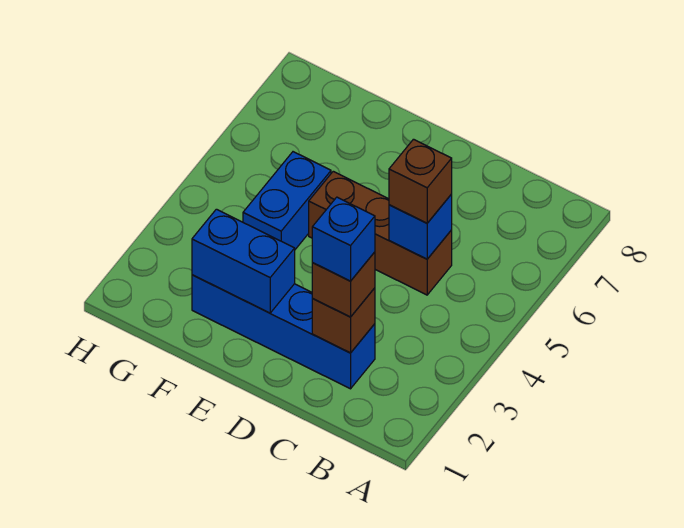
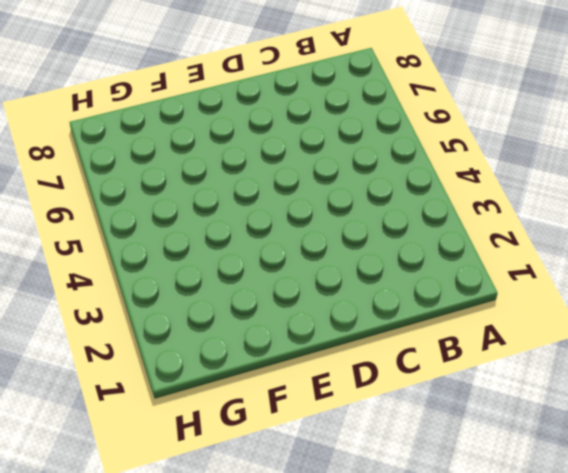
none -> blue 1x4 brick [192,275,375,389]
none -> brown 1x3 brick [309,171,452,295]

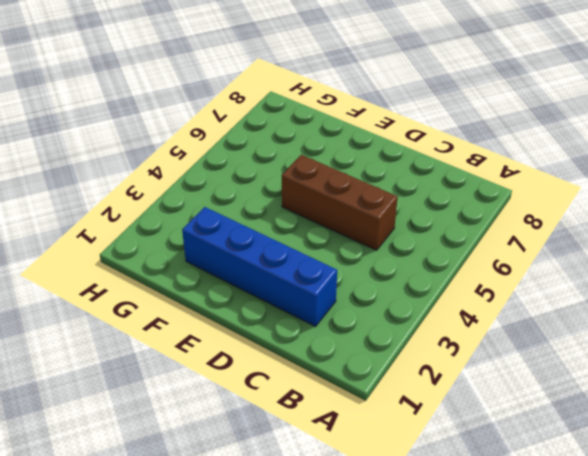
none -> blue 1x2 brick [243,152,331,249]
none -> brown 1x1 brick [312,288,375,353]

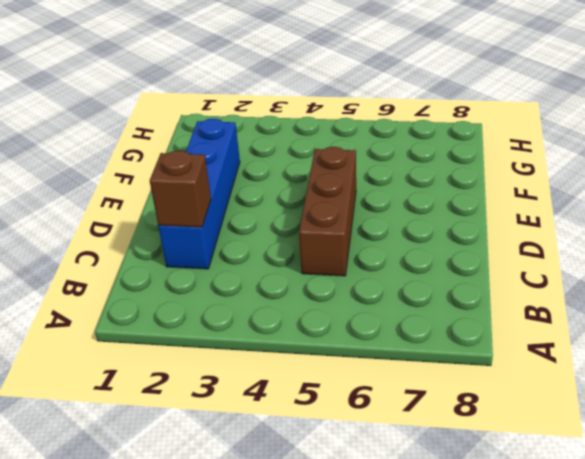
none -> blue 1x2 brick [243,152,331,249]
none -> blue 1x1 brick [389,194,452,259]

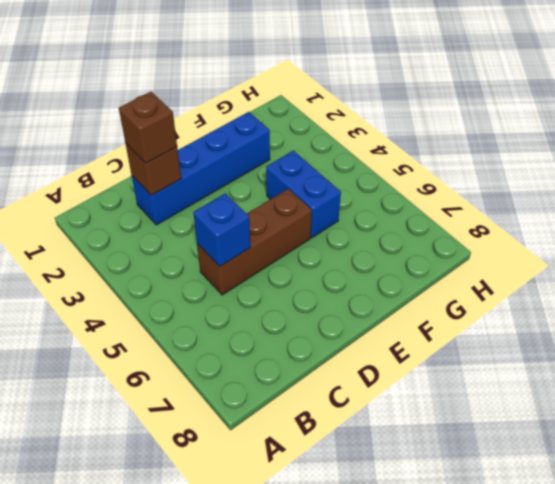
none -> blue 1x2 brick [192,209,295,313]
none -> brown 1x1 brick [389,139,452,223]

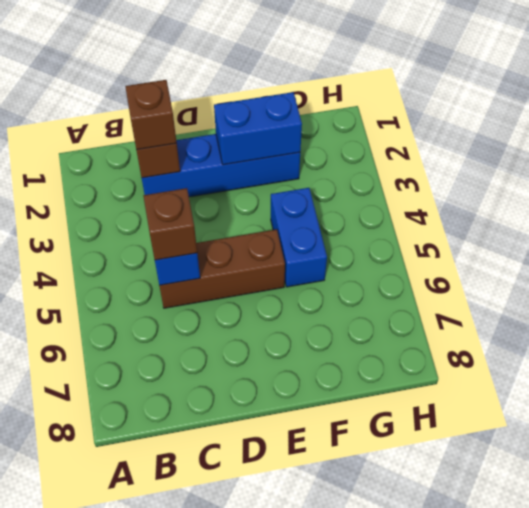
none -> blue 1x1 brick [312,197,375,281]

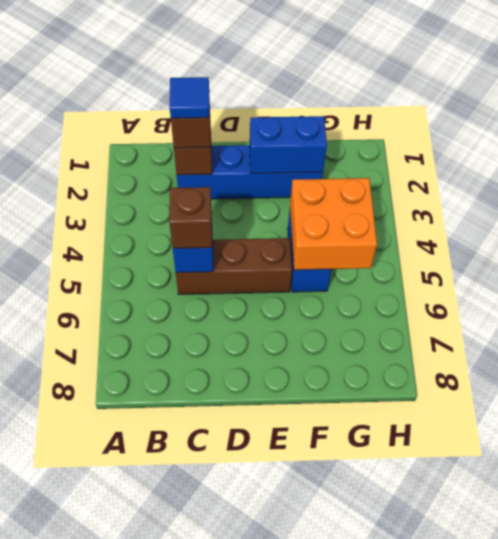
blue 1x1 tile [170,77,209,118] -> blue 1x1 brick [312,197,375,281]
orange 2x2 brick [290,178,377,270] -> none

